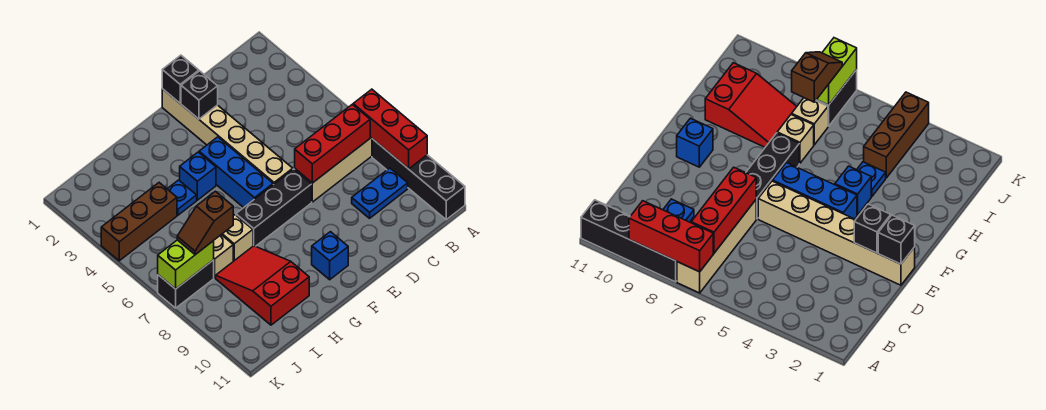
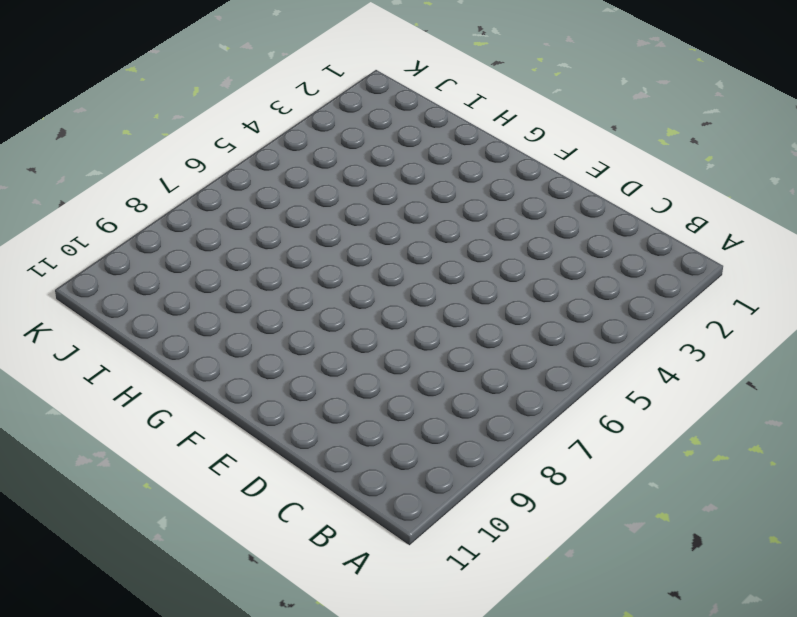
none -> tan 1x4 brick [295,137,372,202]
none -> black 1x4 brick [372,139,465,220]
none -> blue 1x2 plate [352,168,408,218]

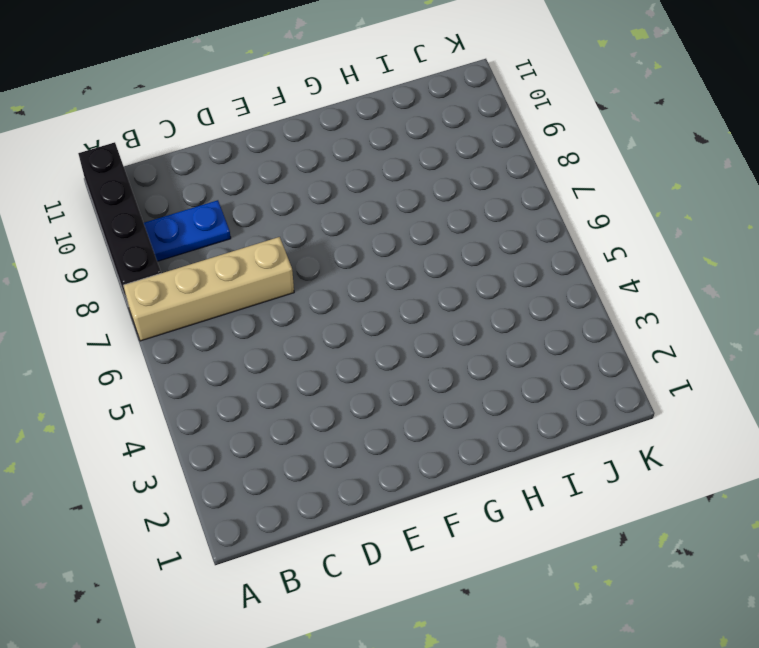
none -> tan 1x6 brick [162,89,293,184]
none -> black 1x3 brick [236,169,312,246]
none -> blue 1x3 brick [199,137,273,208]

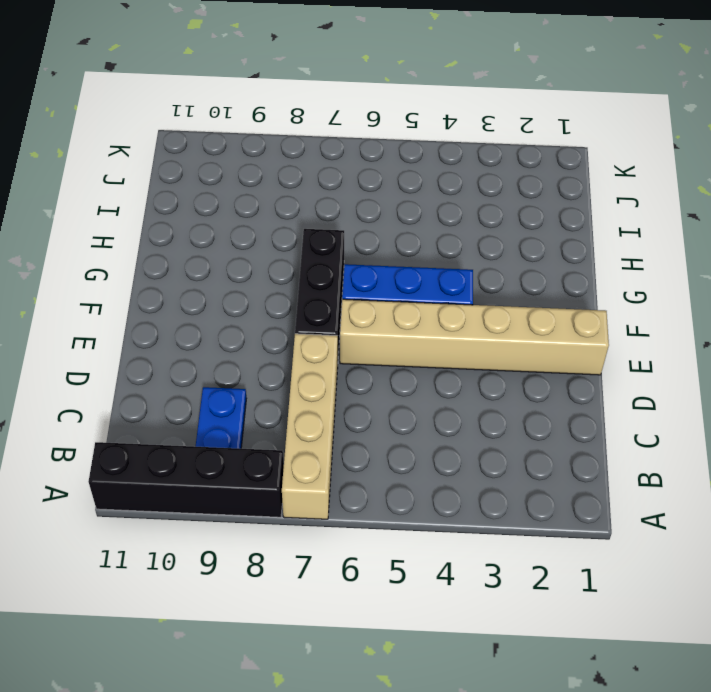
none -> blue 1x1 brick [312,232,348,280]
none -> blue 1x1 brick [180,152,216,200]
none -> blue 1x1 plate [168,180,197,215]

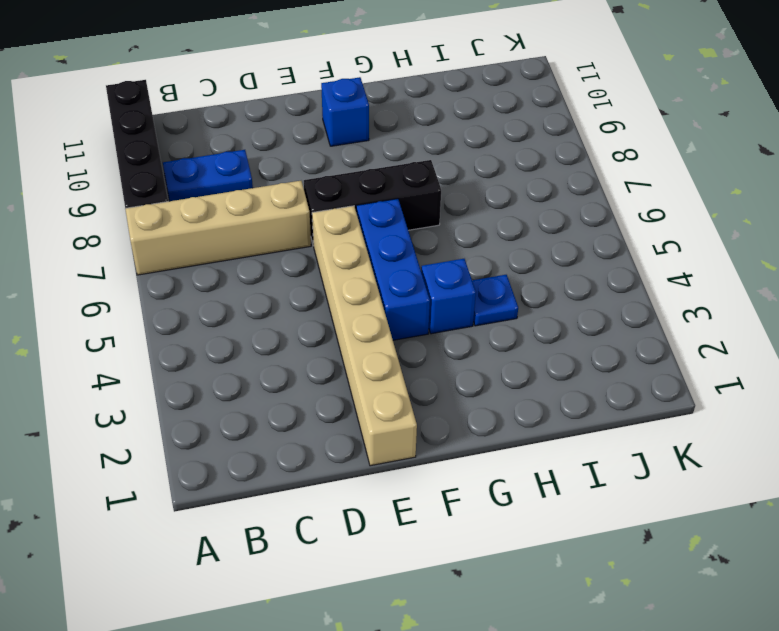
none -> tan 1x1 brick [221,215,253,261]
none -> red 2x3 slope [216,246,309,325]
none -> brown 1x3 brick [101,183,177,261]

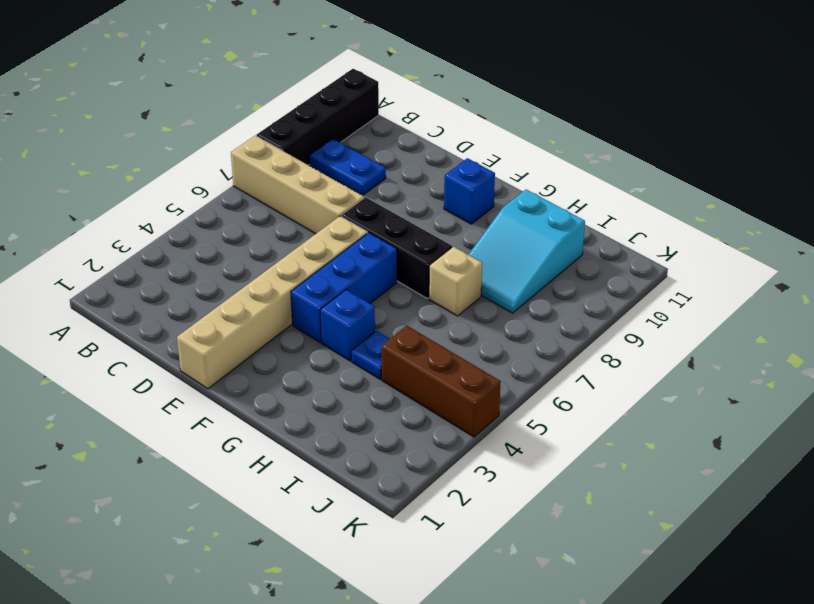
cyan 2x3 slope [468,190,585,313] -> red 2x3 slope [216,246,309,325]
none -> tan 1x1 brick [214,235,233,278]
none -> black 1x2 brick [158,260,214,308]
none -> red 1x3 brick [353,89,427,169]

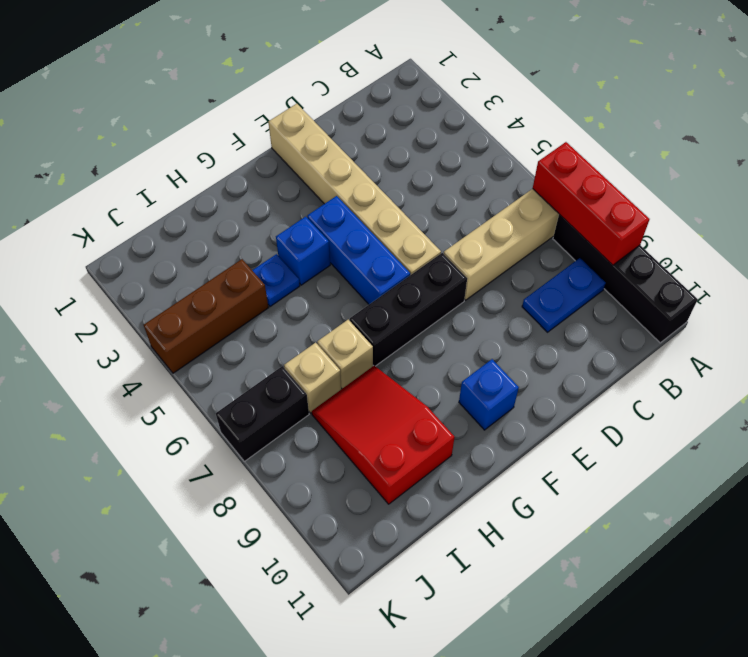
none -> red 1x3 brick [295,104,370,183]
none -> black 1x1 brick [162,55,199,103]
none -> black 1x1 brick [181,71,218,119]

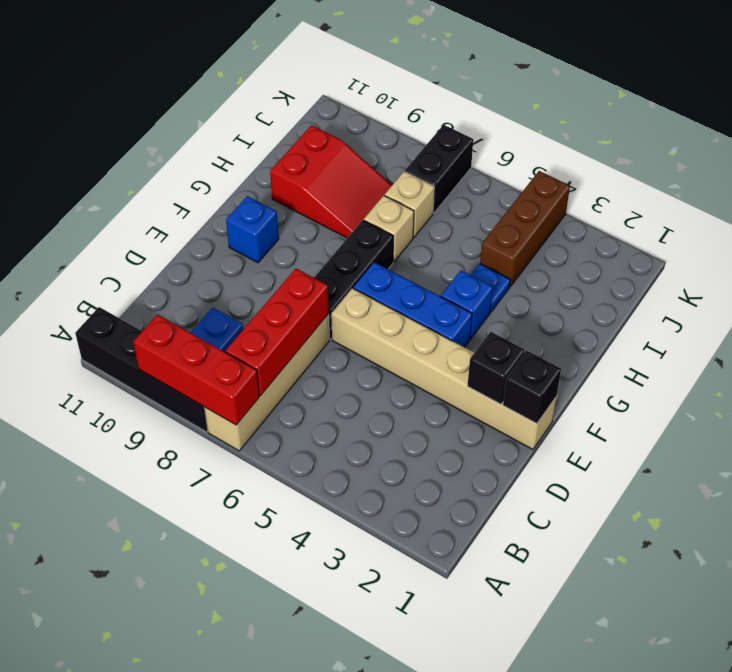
none -> lime 1x2 brick [158,240,214,289]
none -> brown 1x2 slope [177,191,233,255]

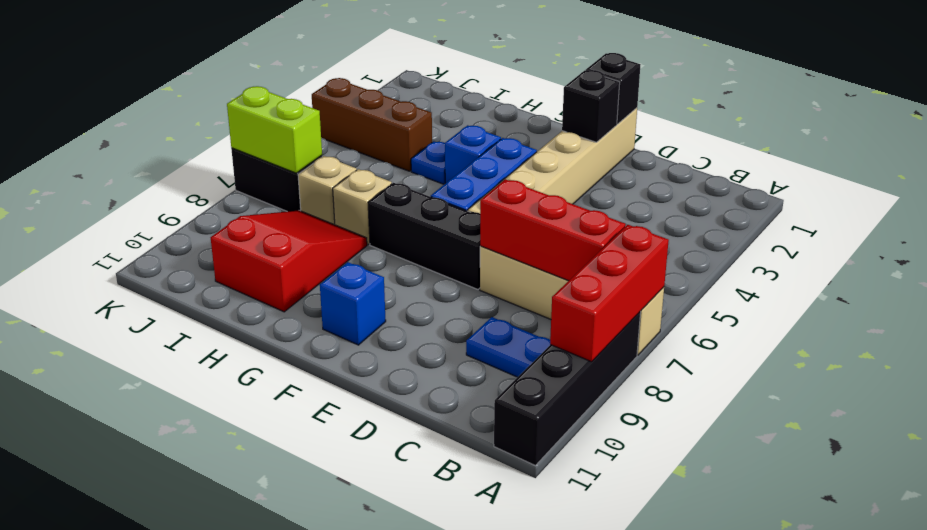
none -> brown 1x2 slope [177,191,233,255]

